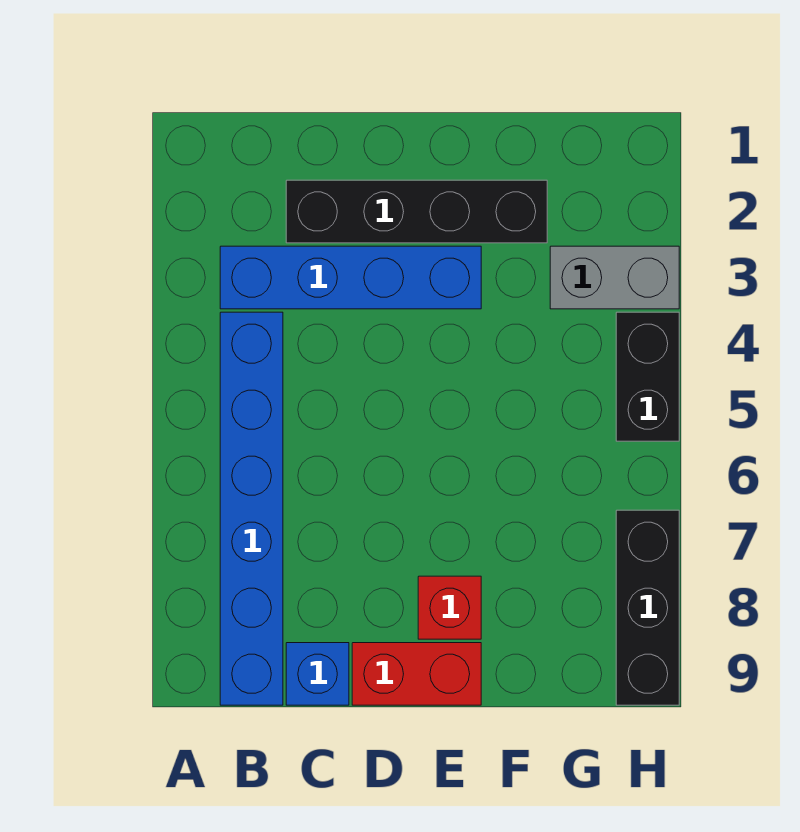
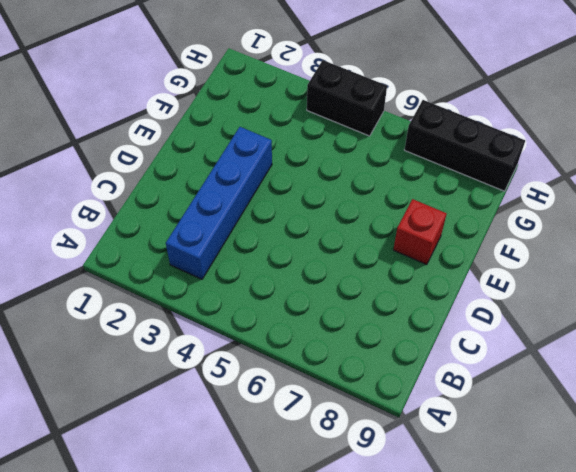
none -> blue 1x6 brick [220,312,283,705]
none -> black 1x4 brick [286,180,547,243]

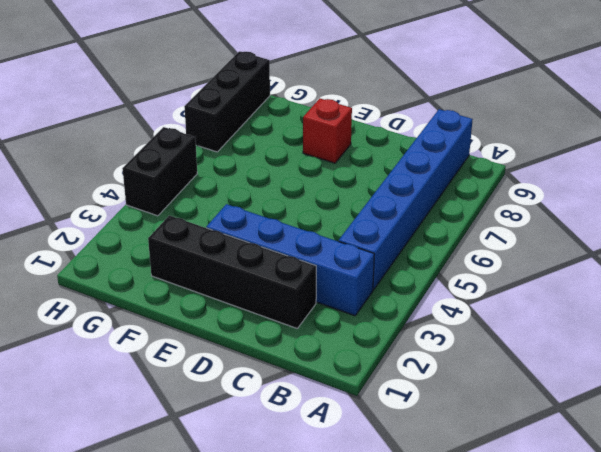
none -> blue 1x1 brick [286,643,349,705]
none -> red 1x2 brick [352,643,481,705]

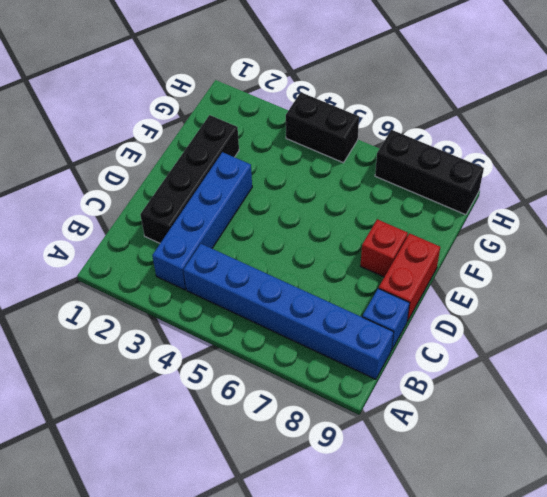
none -> grey 1x2 brick [550,246,679,309]

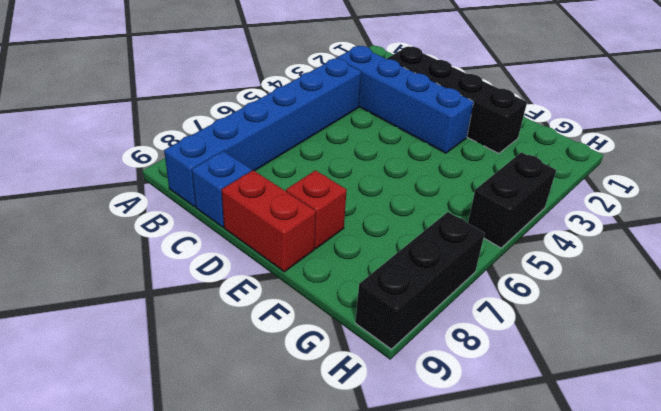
none -> grey 1x2 brick [550,246,679,309]

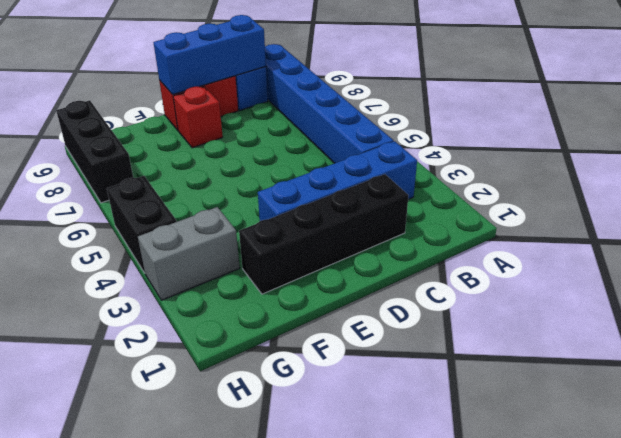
blue 1x3 brick [153,15,266,95] -> none

